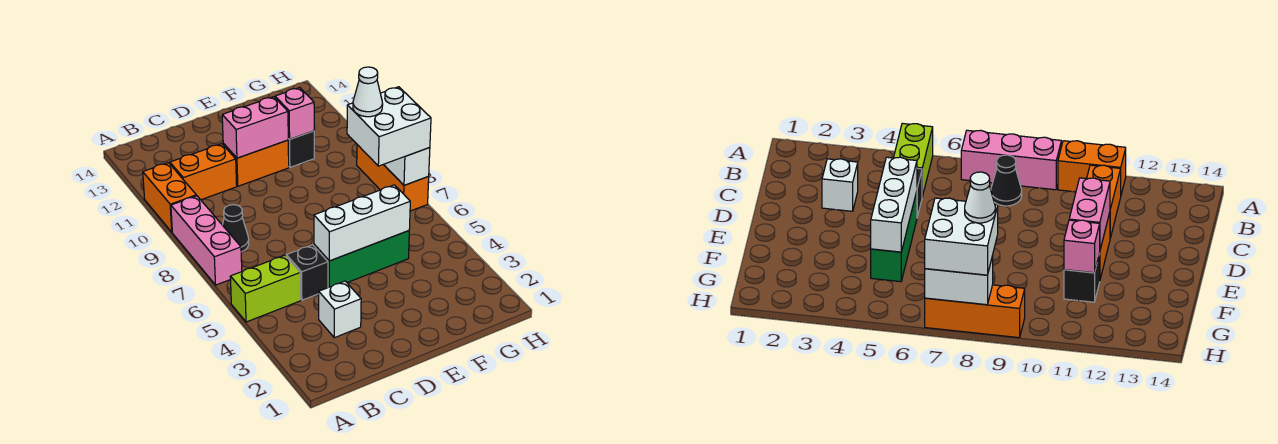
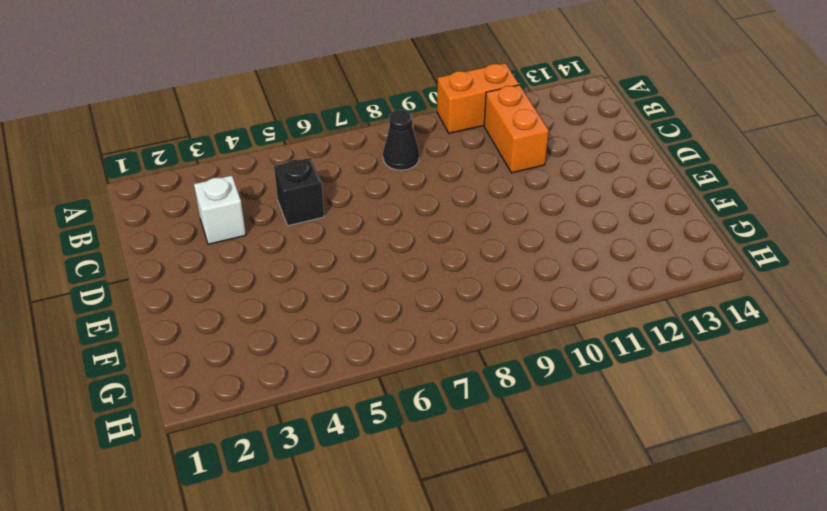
none -> lime 1x2 brick [230,255,301,322]
none -> pink 1x3 brick [171,196,242,285]
none -> green 1x3 brick [314,231,409,287]

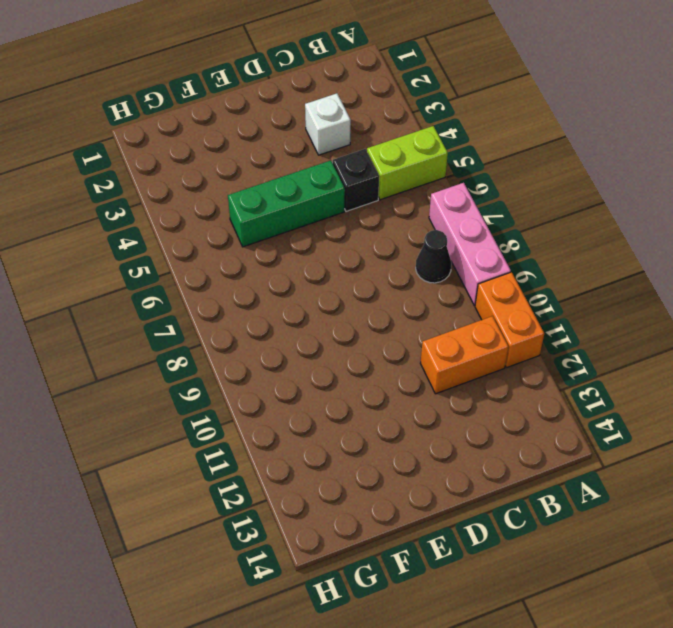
none -> orange 1x2 brick [223,140,289,186]
none -> black 1x1 brick [288,131,314,167]
none -> orange 1x3 brick [357,145,429,211]

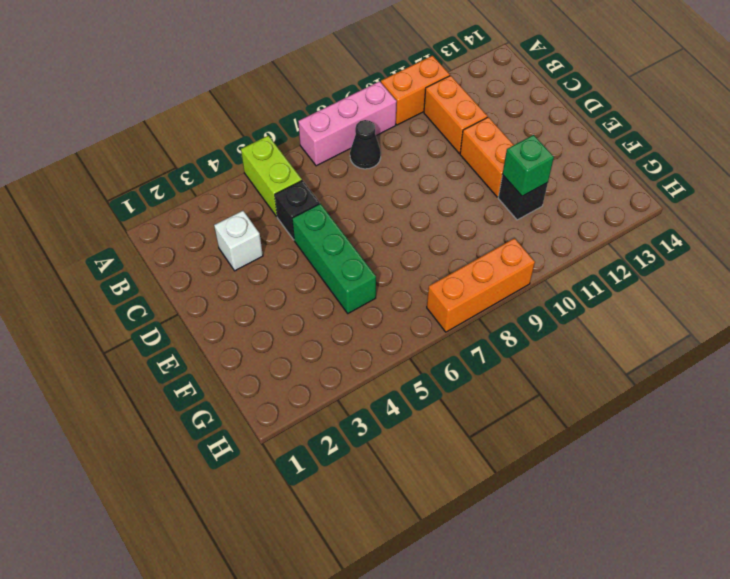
green 1x1 brick [503,135,554,196] -> pink 1x1 brick [275,88,314,139]
none -> white 1x3 brick [314,185,410,261]
none -> pink 1x2 brick [222,97,288,158]
none -> white 1x2 brick [384,148,430,185]

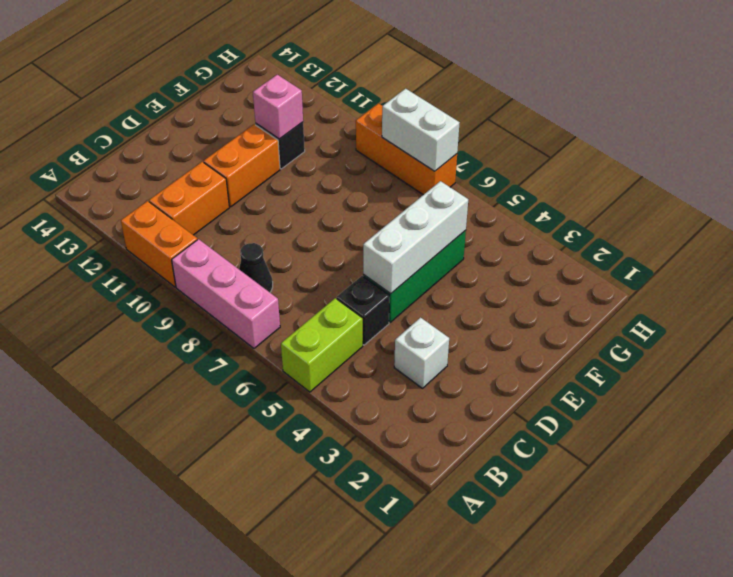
none -> pink 1x2 brick [222,97,288,158]
none -> white 2x2 brick [347,87,431,166]
none -> white 1x1 cone [353,67,383,117]

